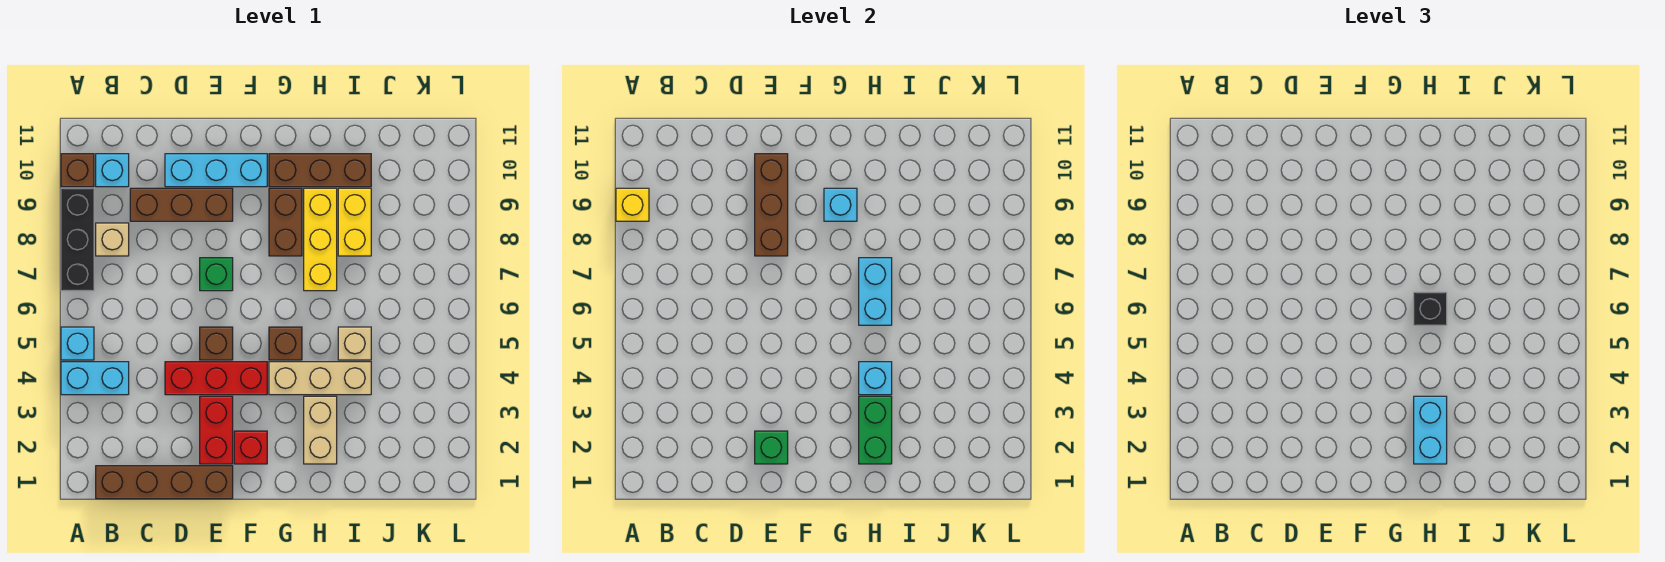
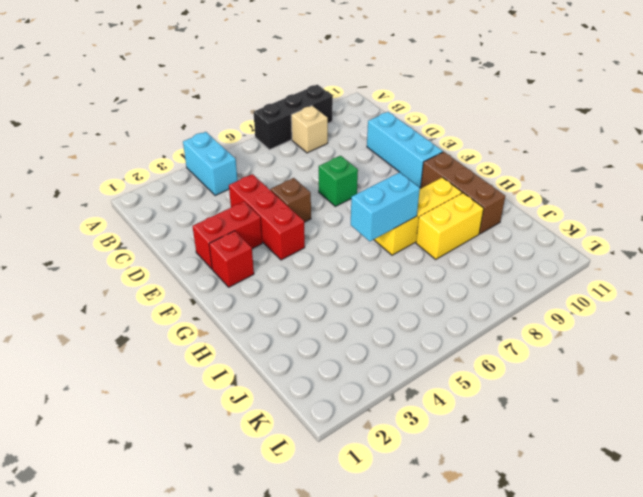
none -> cyan 1x1 brick [61,327,94,360]
none -> brown 1x1 brick [61,154,94,187]
none -> brown 1x4 brick [96,466,233,499]
none -> cyan 1x1 brick [96,154,129,187]

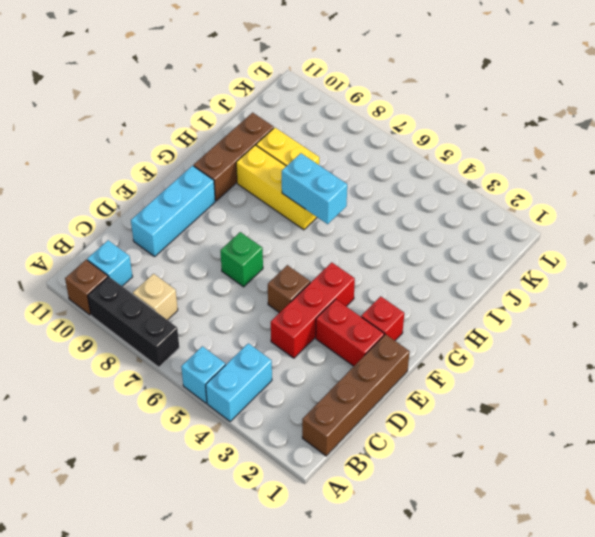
none -> brown 1x3 brick [130,188,233,221]
none -> tan 1x3 brick [269,362,371,395]
none -> brown 1x1 brick [269,327,302,360]
none -> brown 1x2 brick [269,188,302,256]

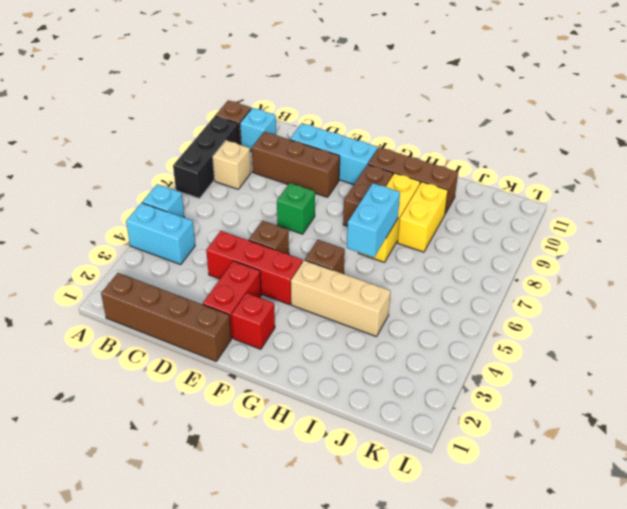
none -> tan 1x2 brick [304,396,337,464]
none -> tan 1x1 brick [338,327,371,360]
none -> yellow 1x1 brick [616,188,649,221]
none -> green 1x1 brick [755,431,788,464]

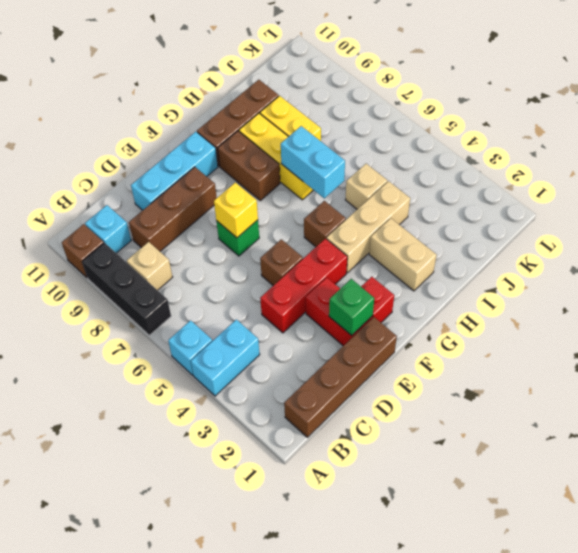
yellow 1x1 brick [214,182,258,238] -> yellow 1x1 brick moved to [616,188,649,221]
none -> brown 1x3 brick [755,154,788,256]
none -> cyan 1x1 brick [824,188,857,221]
none -> green 1x2 brick [859,396,892,464]
none -> cyan 1x1 brick [859,362,892,395]

